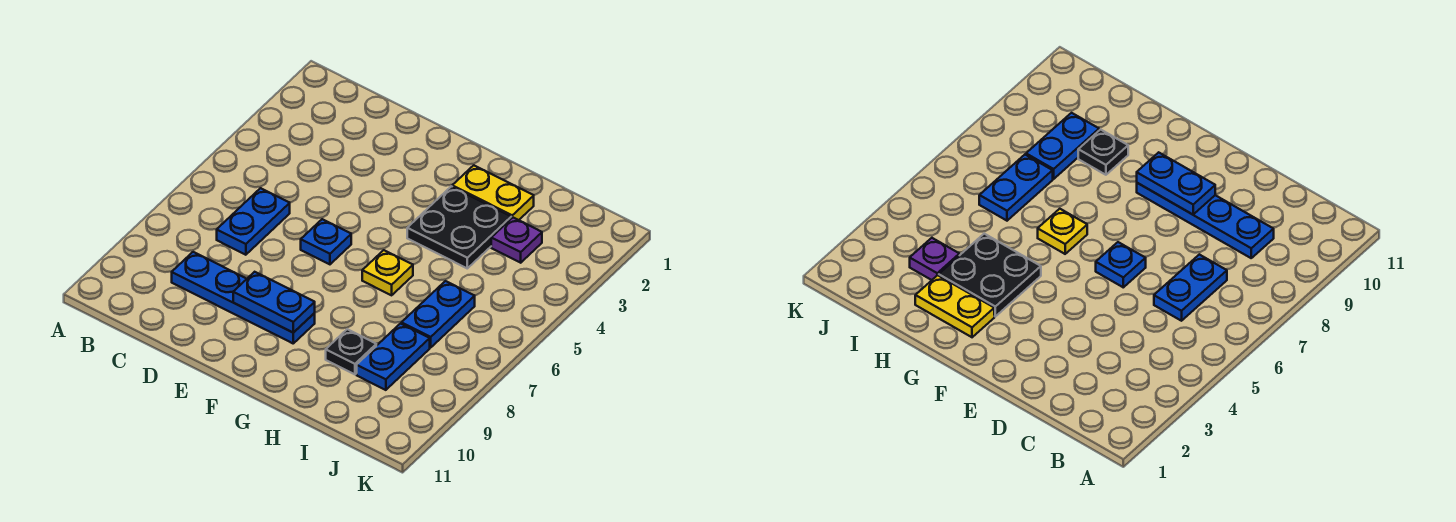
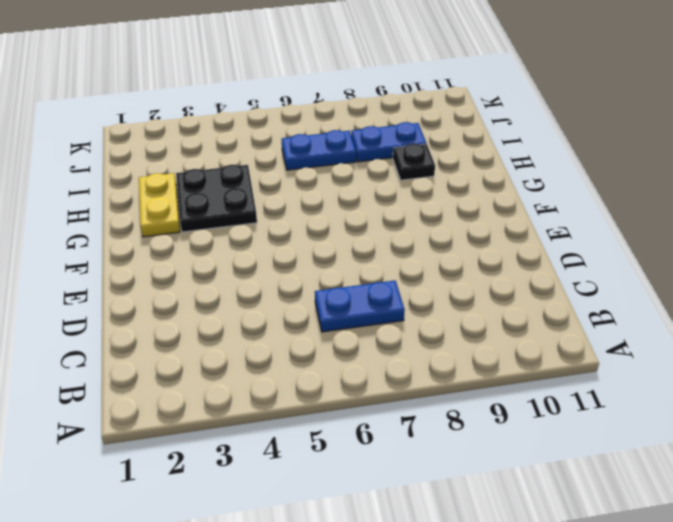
none -> blue 1x4 plate [172,252,315,343]
none -> blue 1x1 plate [301,219,351,264]

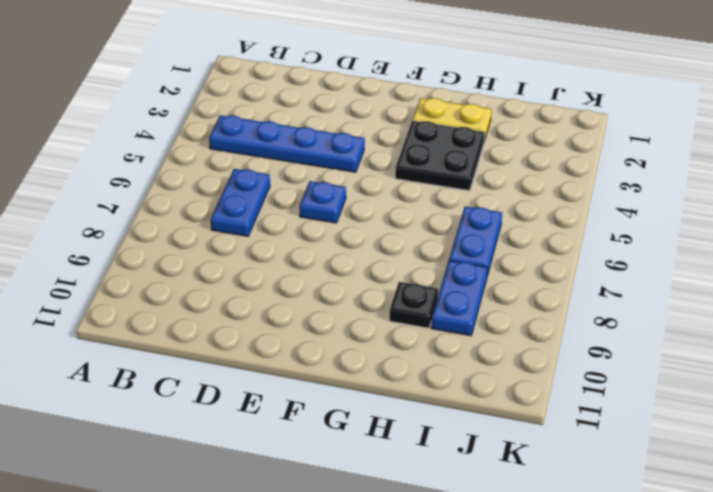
blue 1x4 plate [209,115,365,172] -> blue 1x4 plate moved to [172,252,315,343]
none -> yellow 1x1 plate [362,250,413,295]
none -> purple 1x1 plate [491,218,542,263]

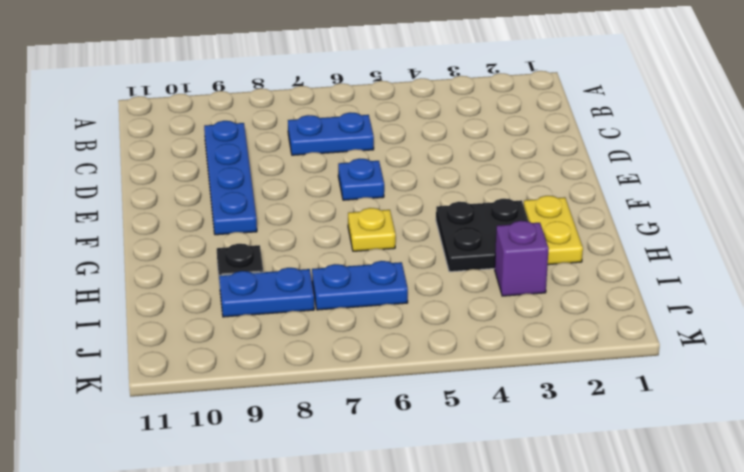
purple 1x1 brick [495,221,549,296] -> purple 1x1 plate [491,218,542,263]
none -> blue 1x2 plate [233,272,315,333]

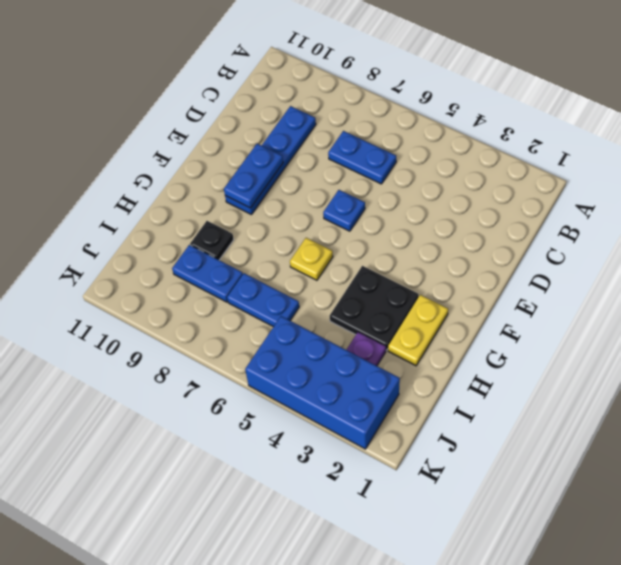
blue 2x4 brick [245,316,400,449] -> none

